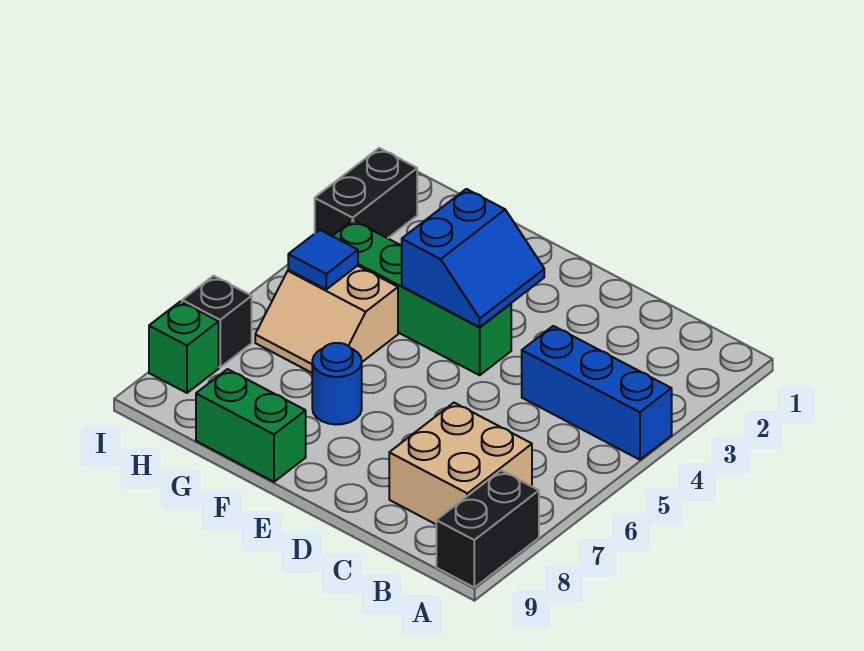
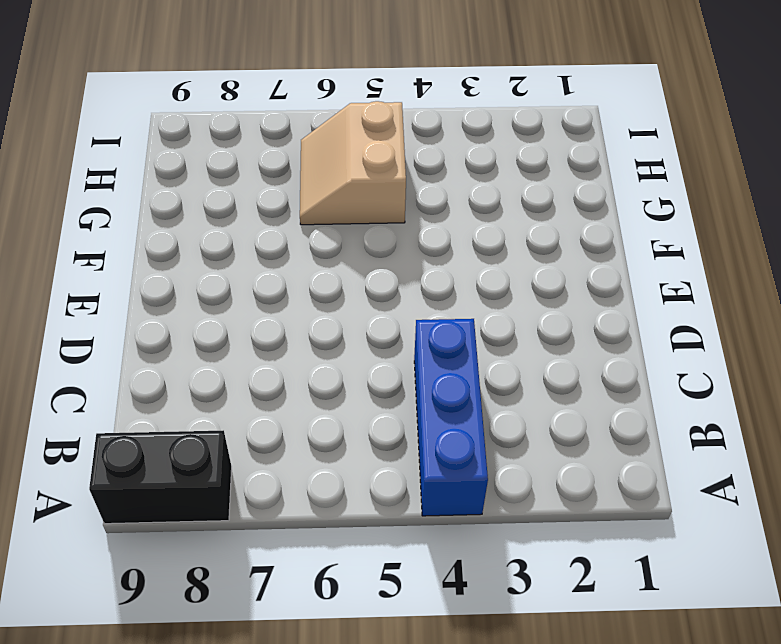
none -> tan 2x2 brick [389,403,532,524]
none -> green 1x4 brick [333,220,511,375]
none -> blue 1x1 round brick [312,343,362,425]

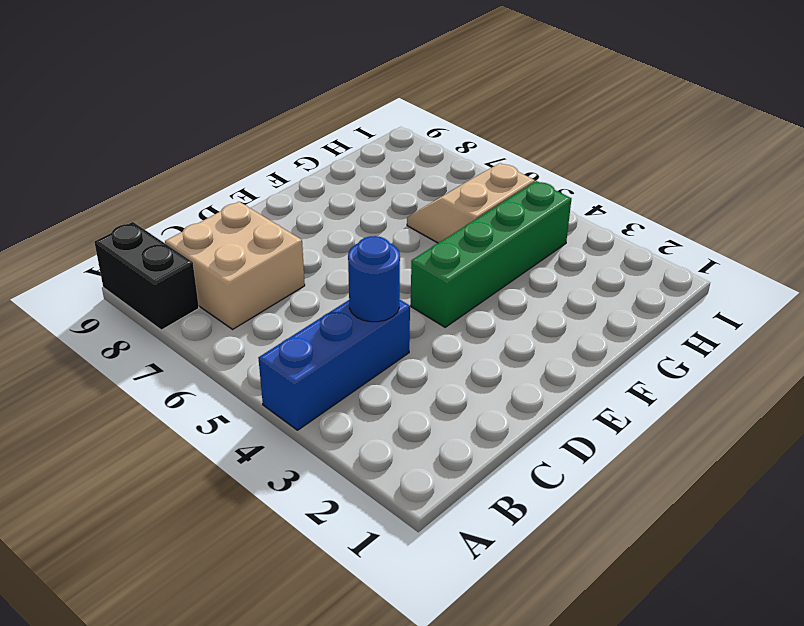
blue 1x1 round brick [348,236,400,322] -> blue 1x1 round brick moved to [312,343,362,425]
none -> green 1x2 brick [196,369,306,482]
none -> black 1x2 brick [315,148,417,238]
none -> black 1x1 brick [182,276,252,367]

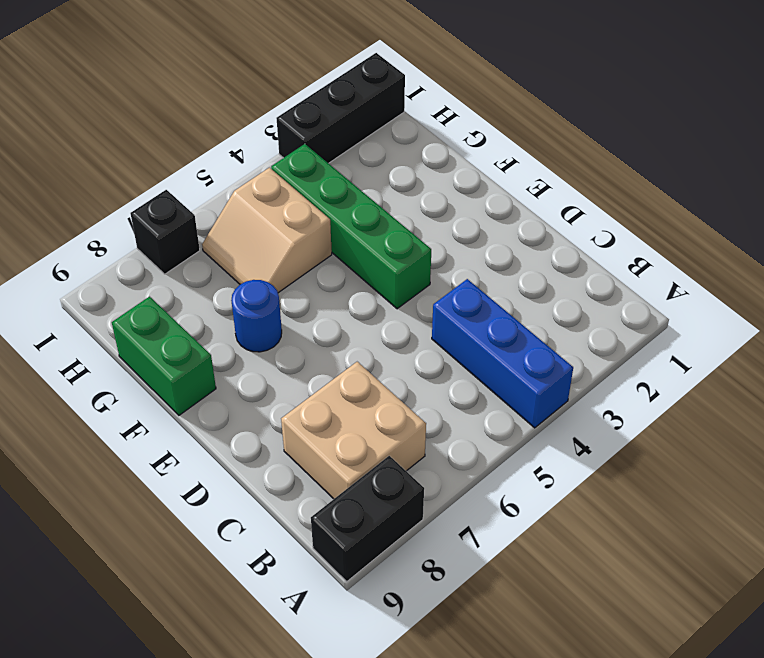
black 1x3 brick [276,53,405,163] -> black 1x2 brick [315,148,417,238]
none -> green 1x1 brick [149,301,219,393]
none -> blue 2x2 slope [402,189,544,327]
none -> blue 1x1 tile [288,230,358,289]

